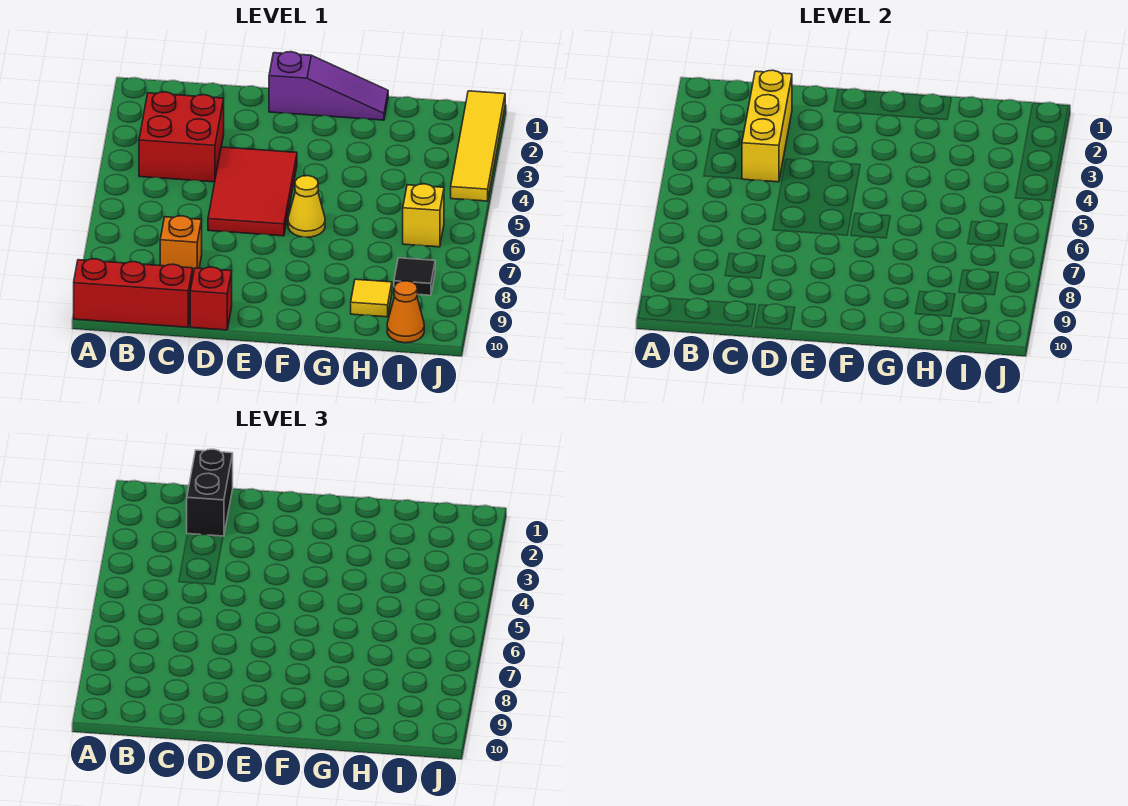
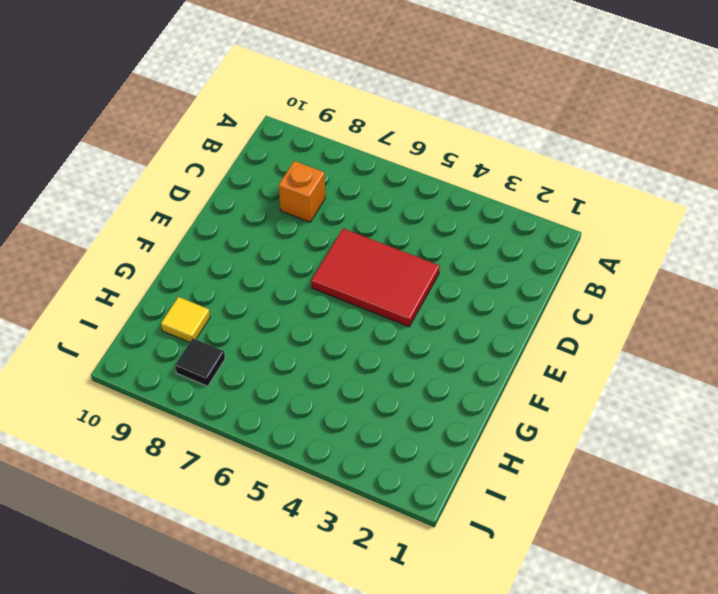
none -> red 1x3 brick [74,259,193,327]
none -> red 2x2 brick [139,92,224,182]
none -> red 1x1 brick [190,267,232,330]

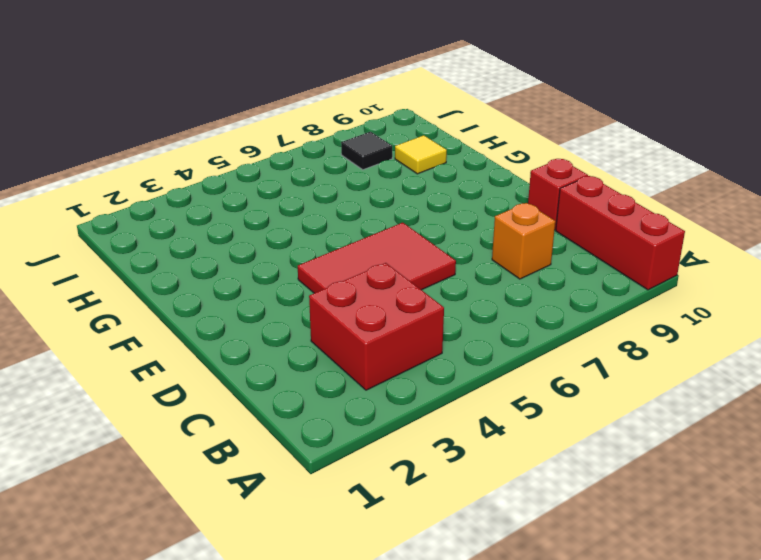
none -> purple 1x3 slope [269,52,388,120]
none -> yellow 1x1 cone [288,176,325,237]
none -> yellow 1x1 brick [403,184,444,247]

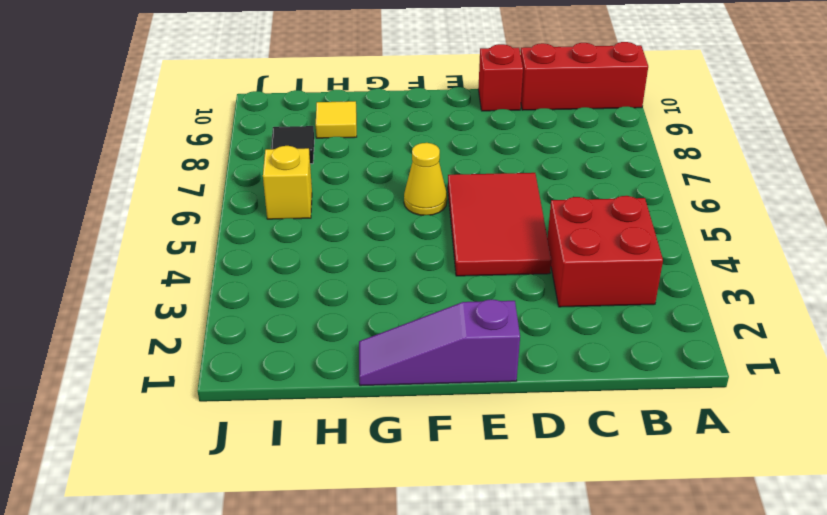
none -> orange 1x1 brick [160,216,202,274]
none -> orange 1x1 cone [387,281,424,343]
none -> yellow 1x4 tile [451,91,505,201]

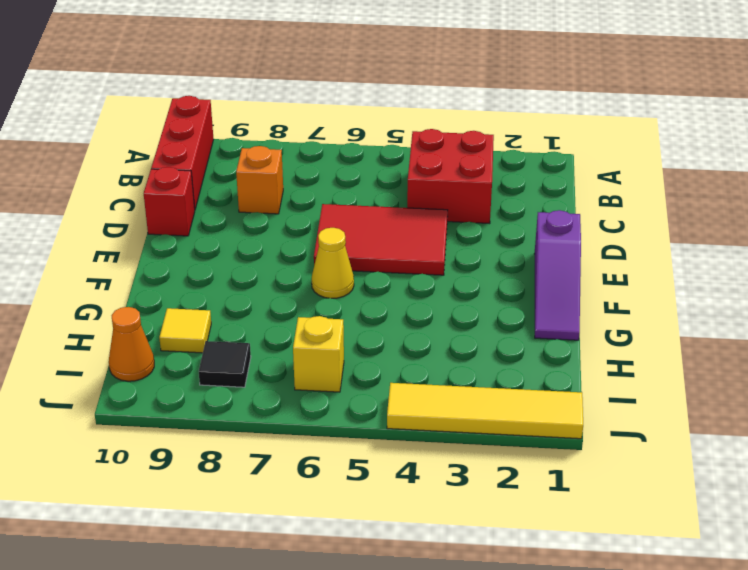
none -> yellow 1x3 brick [742,70,792,182]
none -> black 1x2 brick [187,449,233,536]

